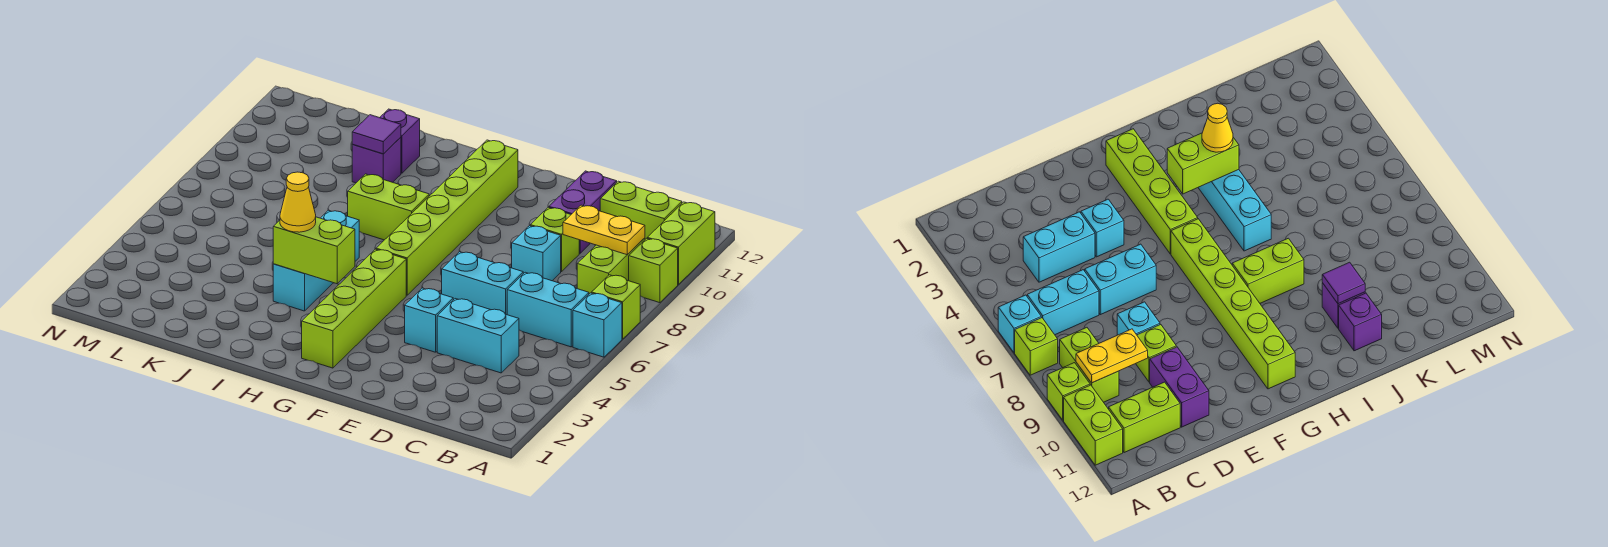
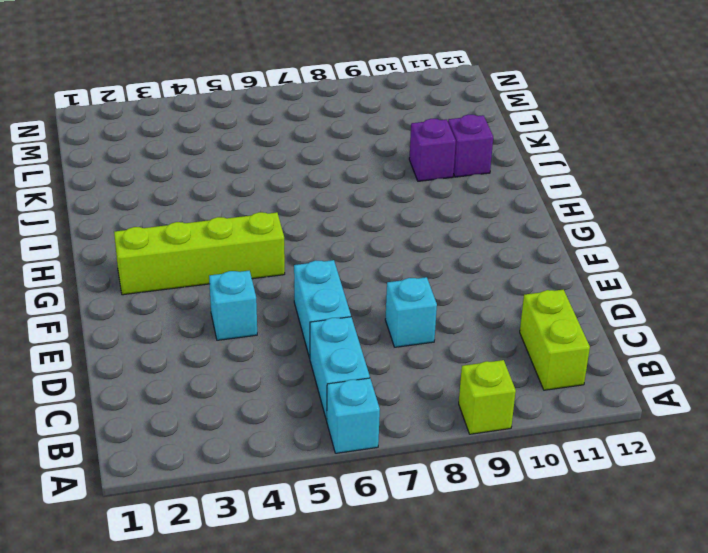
none -> lime 1x1 brick [592,275,640,339]
none -> lime 1x2 brick [647,202,715,284]
none -> lime 1x2 brick [577,238,645,294]

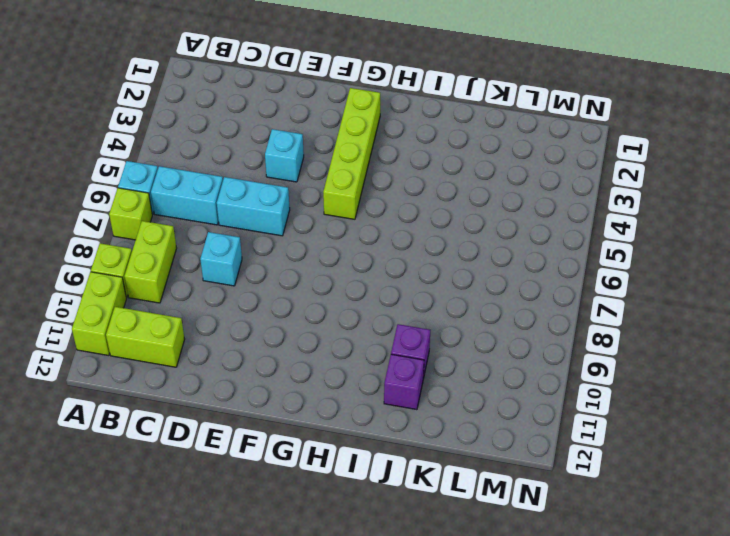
none -> cyan 1x2 brick [437,299,519,373]
none -> lime 1x1 brick [530,207,579,272]
none -> purple 1x2 brick [549,171,617,253]

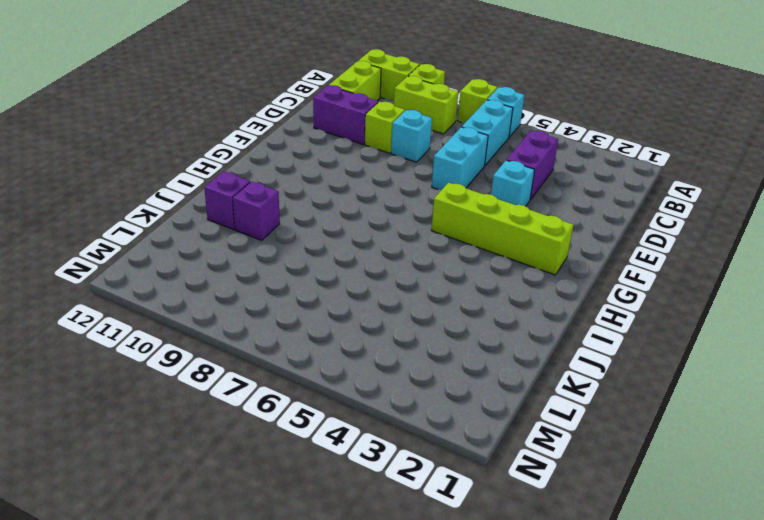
purple 1x2 brick [507,131,558,200] -> cyan 1x2 brick [437,299,519,373]
none -> lime 1x6 brick [376,140,518,295]
none -> lime 1x2 brick [348,174,429,240]
none -> cyan 1x3 brick [273,210,359,311]

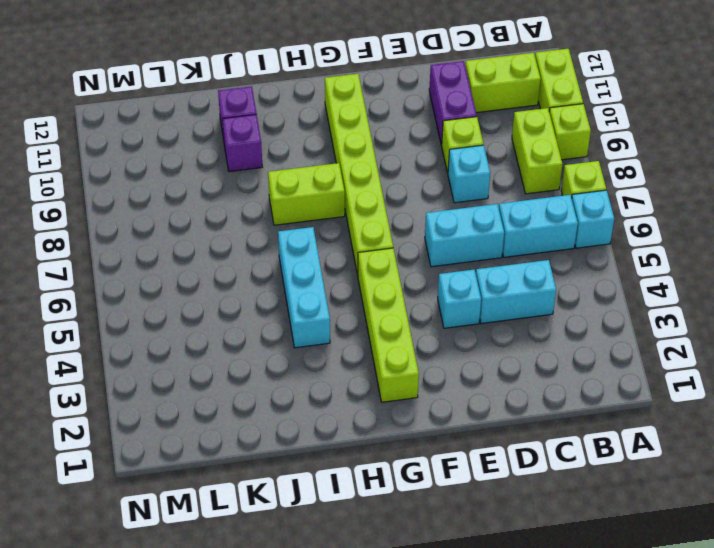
none -> yellow 1x2 plate [563,205,645,255]
none -> lime 1x2 brick [273,217,355,284]
none -> purple 1x1 tile [352,115,401,154]

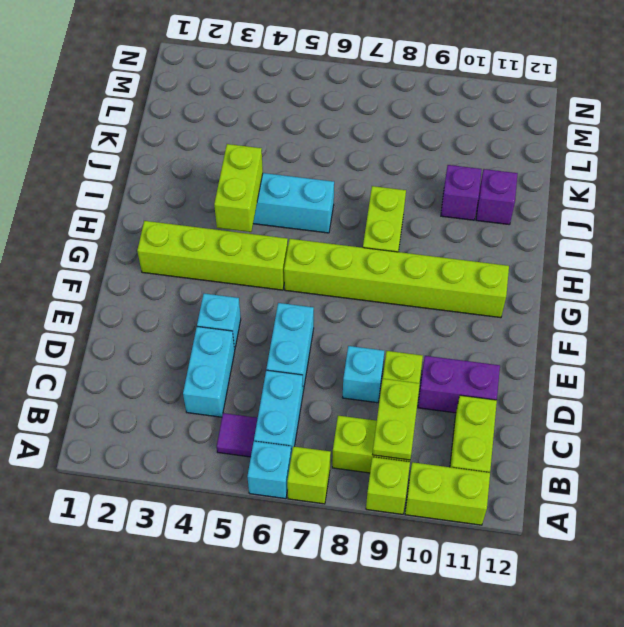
purple 1x1 tile [217,413,258,457] -> purple 1x1 tile moved to [352,115,401,154]
lime 1x2 plate [373,379,420,460] -> yellow 1x2 plate [563,205,645,255]
none -> yellow 1x1 cone [280,172,316,232]

